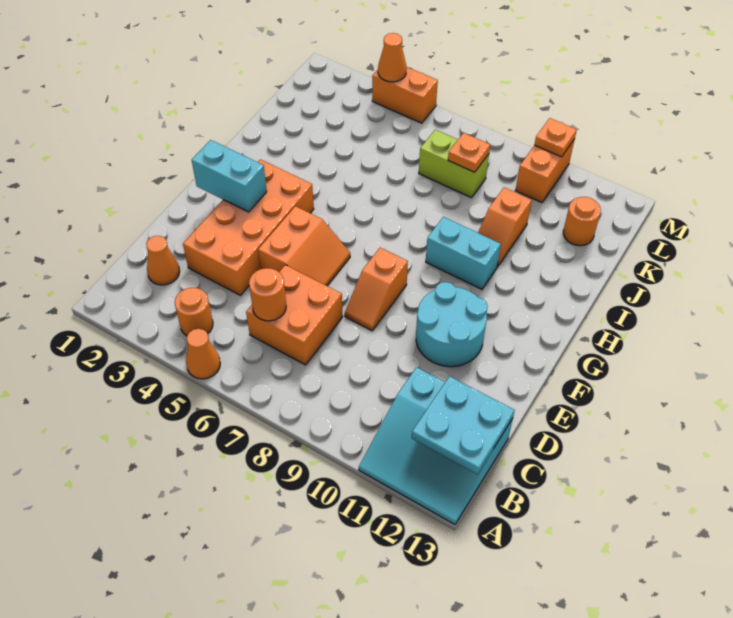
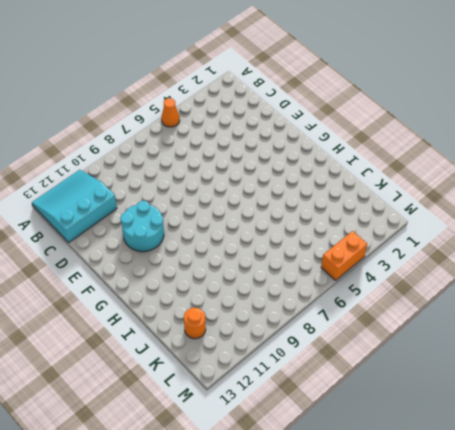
none -> orange 1x1 round brick [175,288,213,336]
none -> orange 1x1 cone [146,236,180,285]
none -> orange 2x2 brick [246,265,343,365]

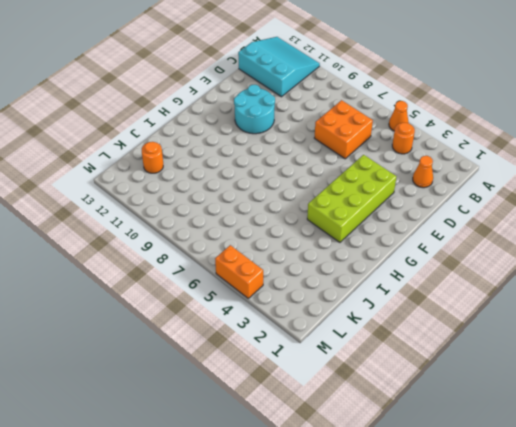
lime 2x4 brick [307,155,396,242] -> orange 2x4 brick [183,159,314,295]
none -> orange 2x2 slope [258,206,350,286]
none -> orange 1x2 slope [345,248,408,331]
none -> cyan 1x2 brick [426,217,501,289]

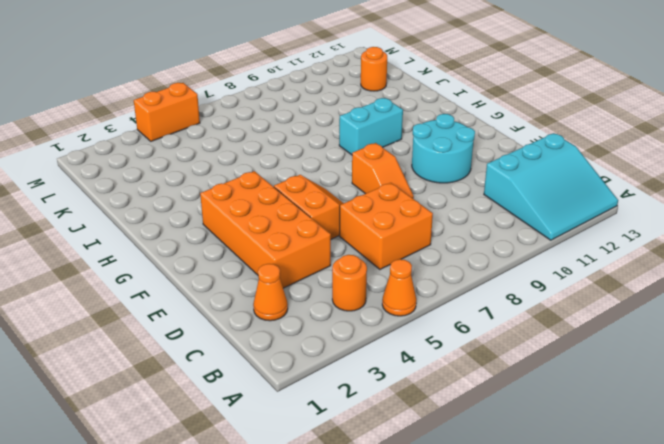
none -> orange 1x2 slope [478,187,532,267]
none -> lime 1x2 brick [419,130,489,198]
none -> orange 1x2 brick [515,139,575,203]

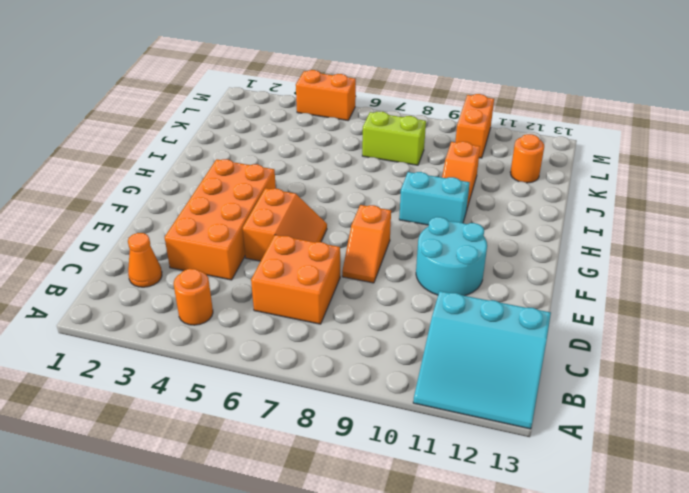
none -> orange 1x1 cone [186,329,220,379]
none -> cyan 2x2 plate [412,376,515,474]
none -> orange 1x1 round brick [249,268,286,321]

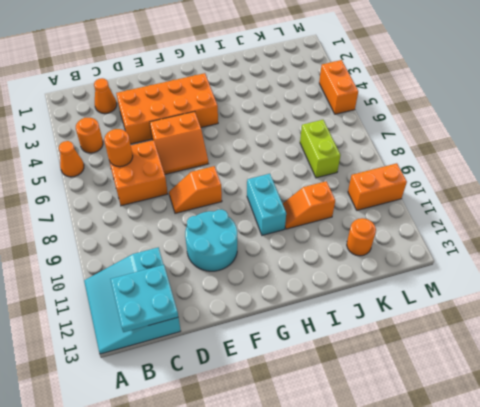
none -> cyan 1x2 brick [192,140,267,212]
none -> orange 1x1 plate [448,133,490,172]
none -> orange 1x1 cone [378,33,407,82]

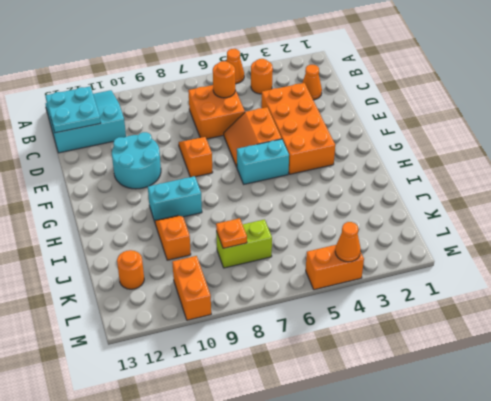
cyan 1x2 brick [237,139,289,184] -> cyan 1x2 brick moved to [192,140,267,212]
none -> orange 1x1 plate [534,118,577,157]

